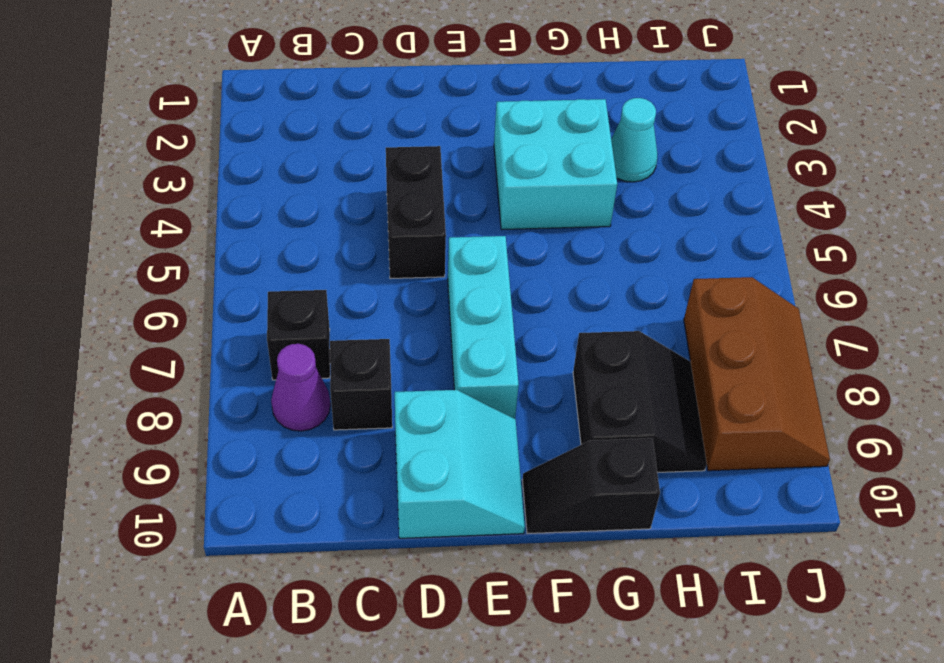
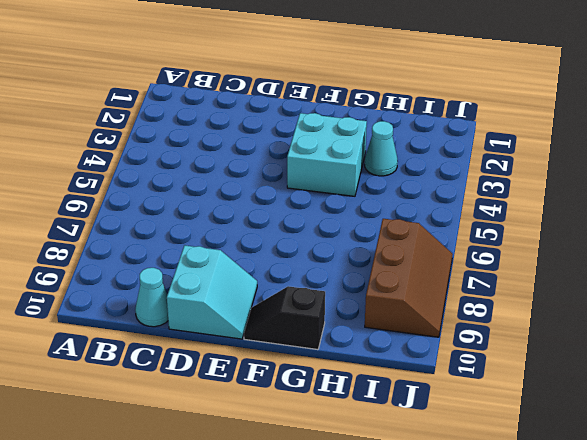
cyan 1x1 cone [135,268,168,327] -> none
none -> black 1x1 brick [267,290,330,380]
none -> purple 1x1 cone [271,344,330,431]

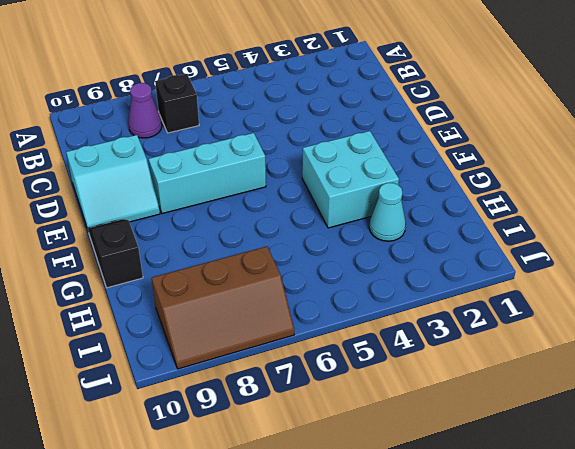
none -> black 1x1 brick [330,339,392,430]
none -> black 1x2 brick [386,146,446,279]

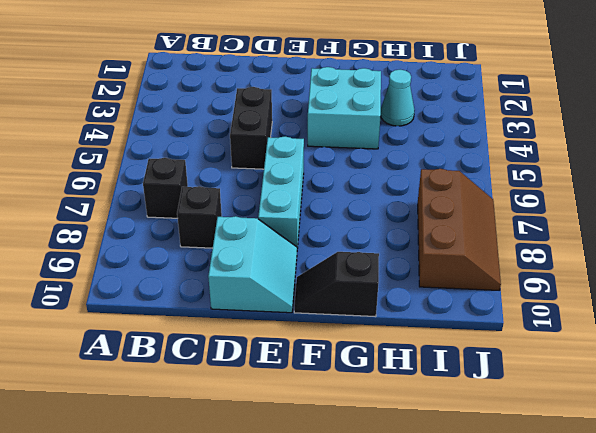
none -> purple 1x1 cone [271,344,330,431]
none -> black 2x2 slope [573,331,707,472]

